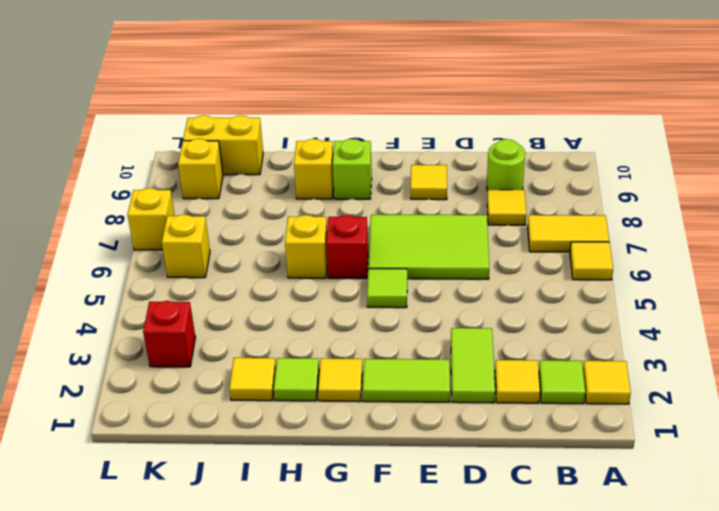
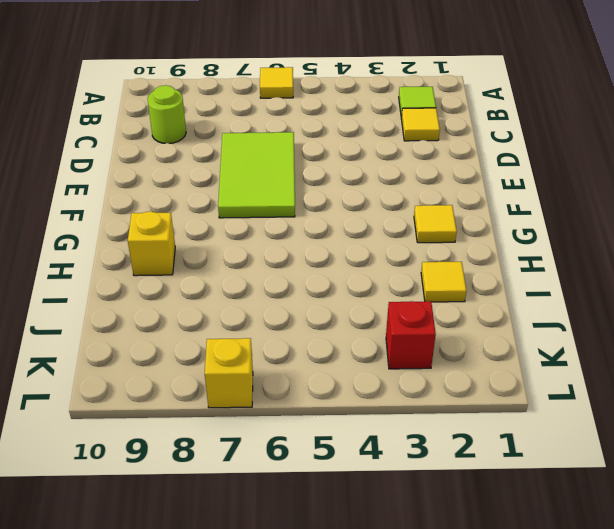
none -> yellow 1x1 tile [583,361,631,404]
none -> yellow 1x2 tile [528,215,609,252]
none -> yellow 1x1 tile [487,190,526,225]

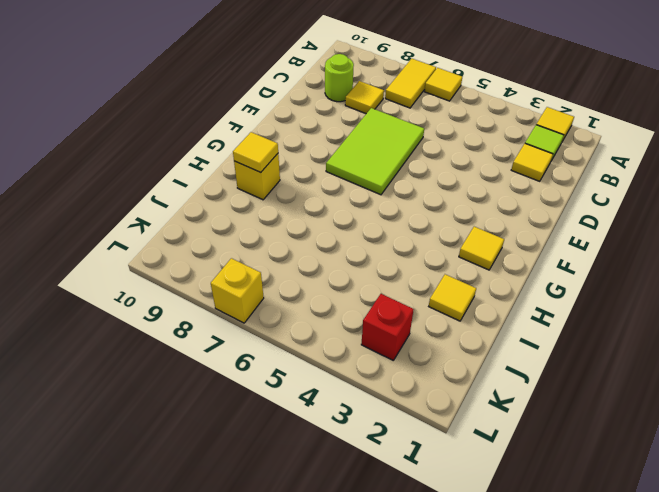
yellow 1x1 tile [233,132,278,173] -> yellow 1x1 tile moved to [411,165,447,200]
none -> lime 1x2 tile [451,328,495,403]
none -> lime 1x2 tile [363,359,450,402]
none -> lime 1x1 tile [367,269,407,308]

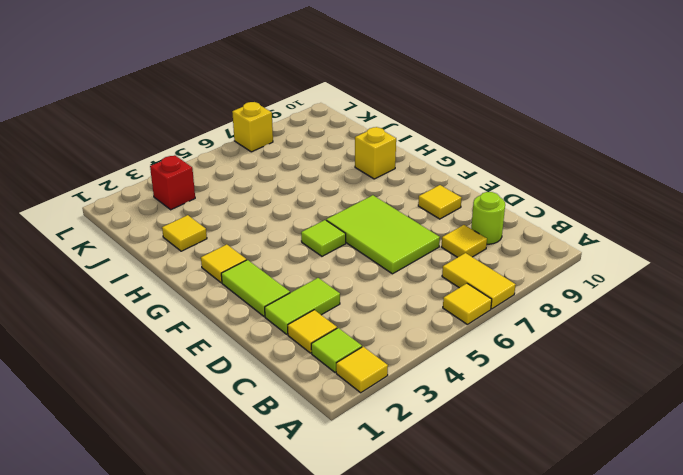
none -> red 1x1 brick [326,215,368,279]
none -> lime 1x1 brick [333,139,372,199]
none -> lime 1x1 tile [274,358,319,401]

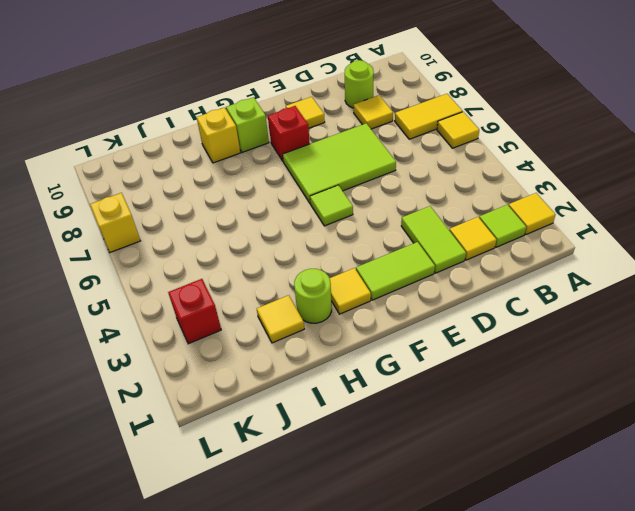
red 1x1 brick [268,106,310,161] -> red 1x1 brick moved to [326,215,368,279]
lime 1x1 round brick [294,269,332,323] -> lime 1x1 tile [274,358,319,401]
none -> yellow 1x1 brick [285,215,327,278]
none -> yellow 1x2 brick [183,115,263,175]
none -> yellow 1x1 brick [162,214,210,278]

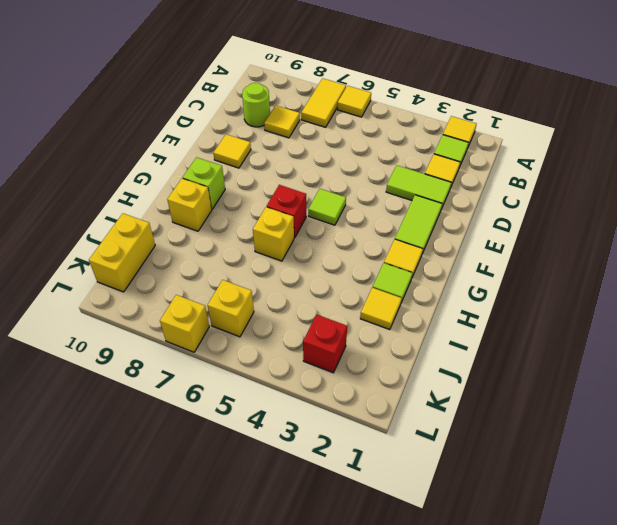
none -> lime 2x3 tile [368,215,489,279]
none -> yellow 1x1 brick [178,139,223,199]

